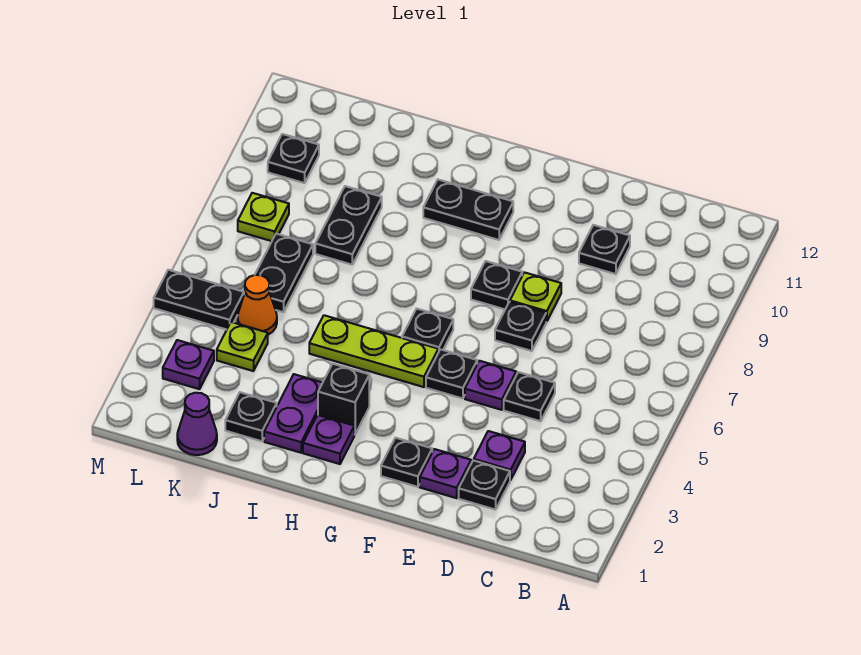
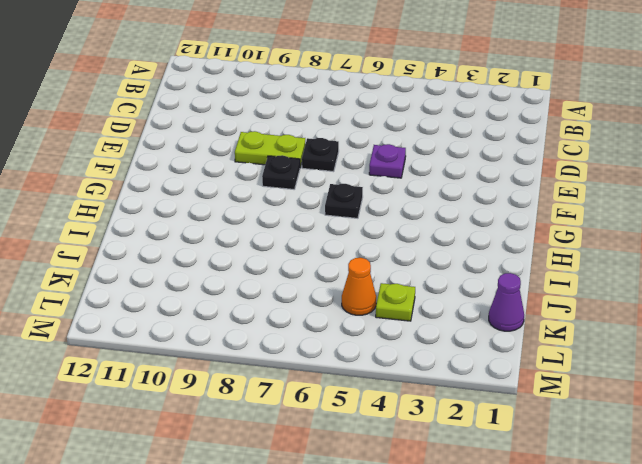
lime 1x2 plate [235,131,305,167] -> lime 1x1 plate [510,272,561,322]
none -> black 1x1 plate [459,460,510,510]
none -> purple 1x1 plate [474,431,525,480]
none -> black 1x1 plate [504,372,555,421]

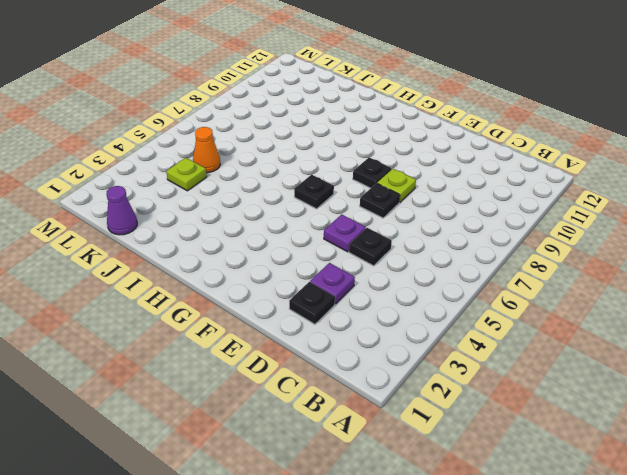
none -> black 1x1 plate [579,225,630,274]
none -> purple 1x1 plate [420,449,471,498]
none -> black 1x1 plate [381,438,432,487]

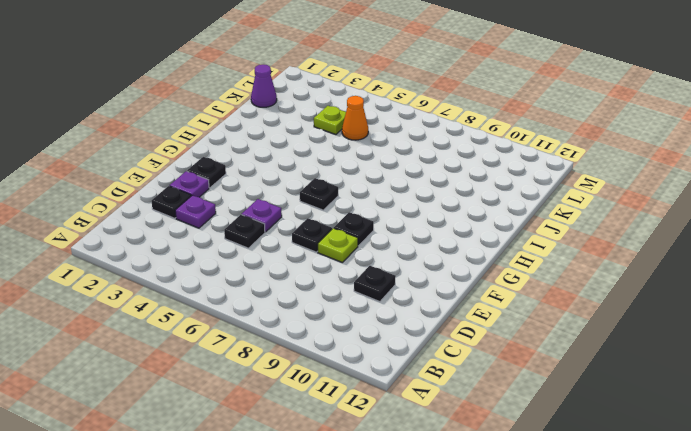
none -> black 1x1 plate [426,349,477,399]
none -> lime 1x3 plate [309,315,438,387]
none -> black 1x2 plate [423,180,513,240]

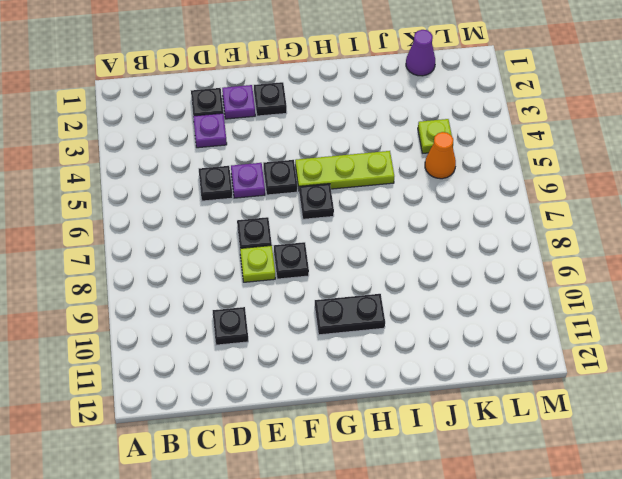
none -> purple 1x1 plate [303,415,354,464]
none -> black 1x1 brick [318,364,369,435]
none -> purple 1x2 plate [264,374,323,453]

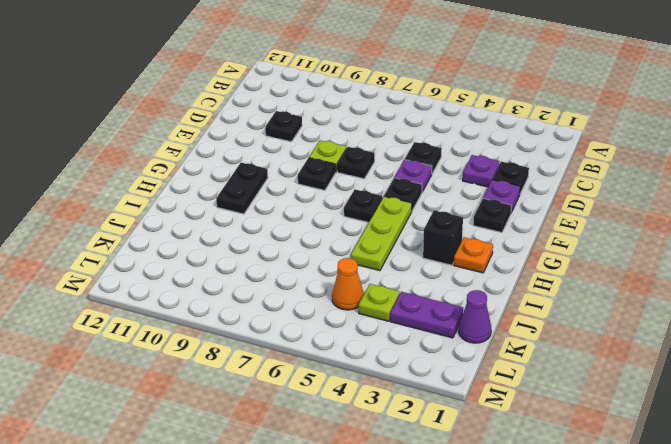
orange 1x1 plate [454,237,493,273] -> purple 1x1 plate [303,415,354,464]
purple 1x2 plate [390,292,463,338] -> purple 1x2 plate moved to [264,374,323,453]
none -> black 1x1 plate [225,392,277,441]
none -> black 1x2 plate [315,186,382,265]
none -> black 1x2 plate [255,234,313,312]

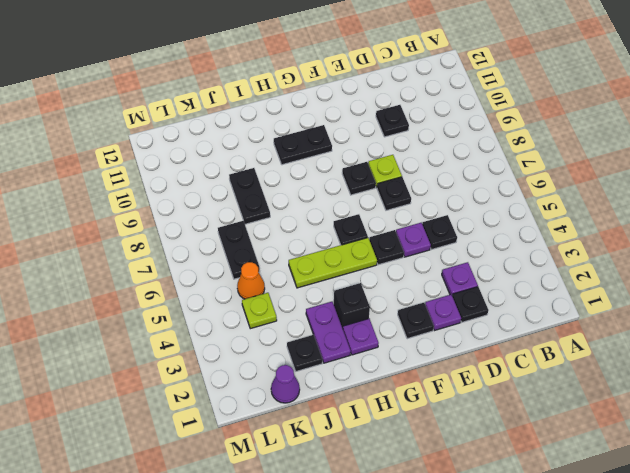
none -> purple 1x1 plate [163,340,214,389]
none -> black 1x2 plate [154,270,244,330]
none -> lime 1x1 plate [238,193,289,241]

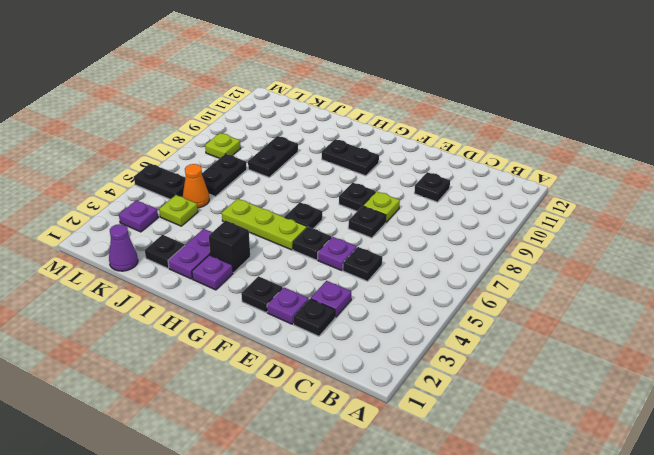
none -> black 1x1 plate [268,134,319,183]

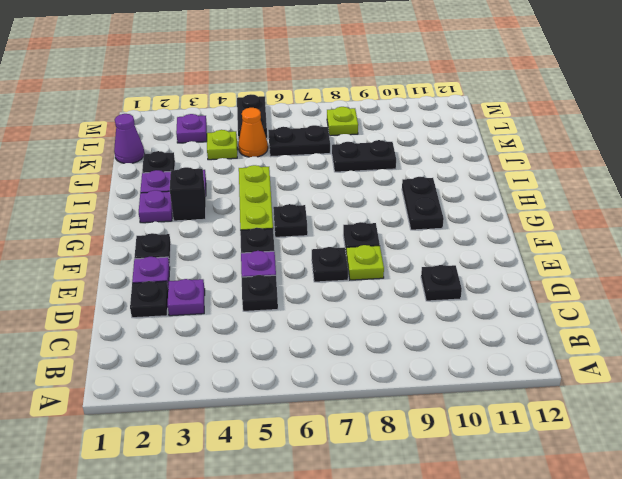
none -> black 1x1 plate [268,134,319,183]

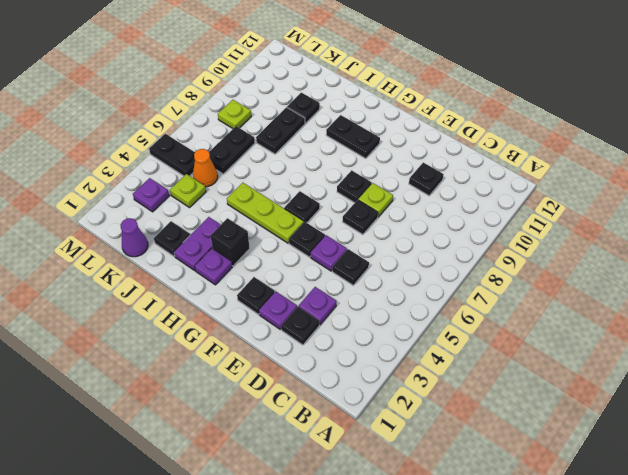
black 1x1 plate [287,93,320,123] -> black 1x1 plate moved to [268,134,319,183]

